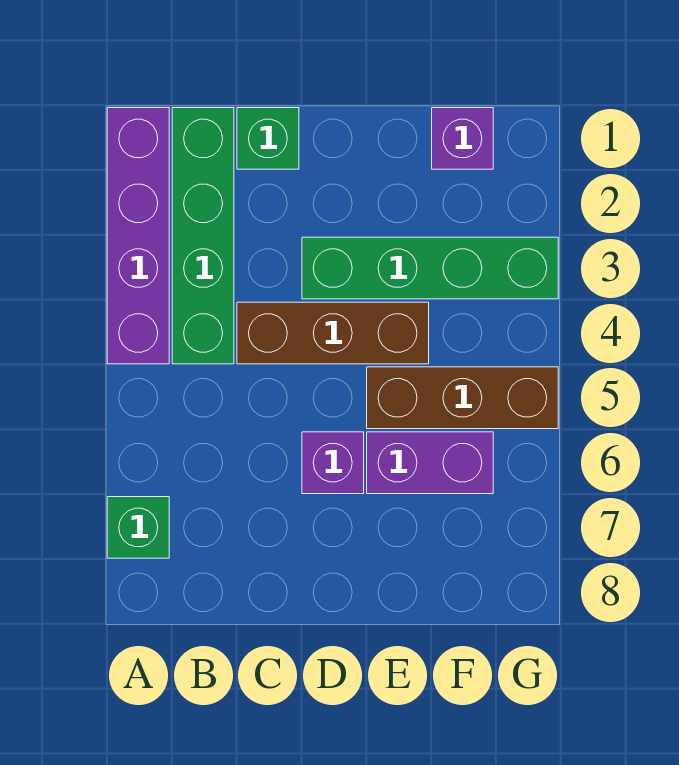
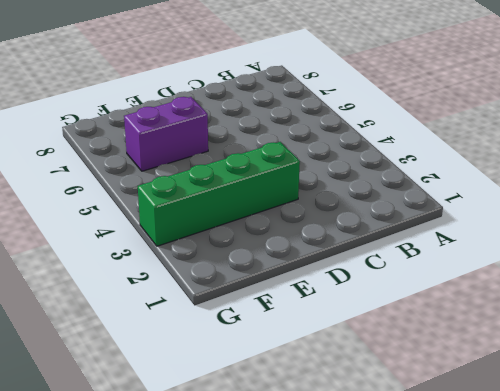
none -> purple 1x4 brick [107,108,169,364]
none -> green 1x1 brick [107,497,169,558]

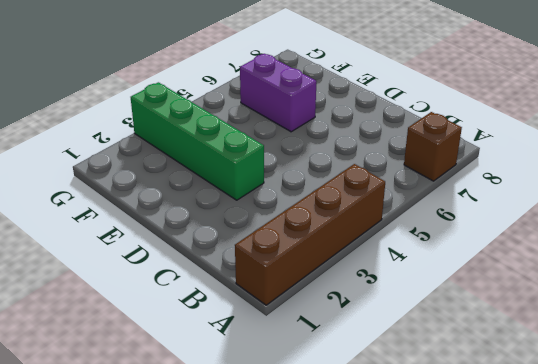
brown 1x4 brick [235,164,385,305] -> purple 1x4 brick [107,108,169,364]
brown 1x1 brick [404,112,462,181] -> green 1x1 brick [107,497,169,558]
none -> green 1x4 brick [172,108,234,364]
none -> green 1x1 brick [237,108,299,169]

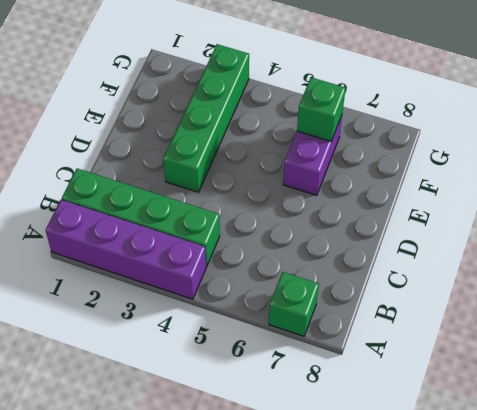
green 1x1 brick [297,77,346,141] -> green 1x1 brick moved to [237,108,299,169]
none -> brown 1x3 brick [237,302,429,364]
none -> purple 1x1 brick [302,432,364,494]

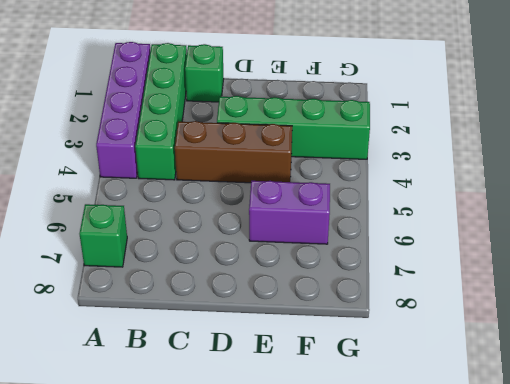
none -> purple 1x1 brick [302,432,364,494]
none -> brown 1x3 brick [367,367,558,429]

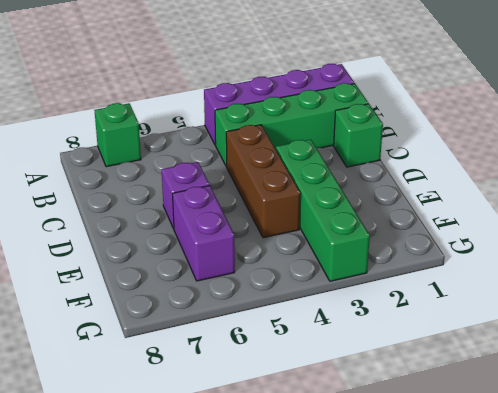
none -> brown 1x3 brick [367,367,558,429]
none -> purple 1x1 brick [432,108,493,169]

